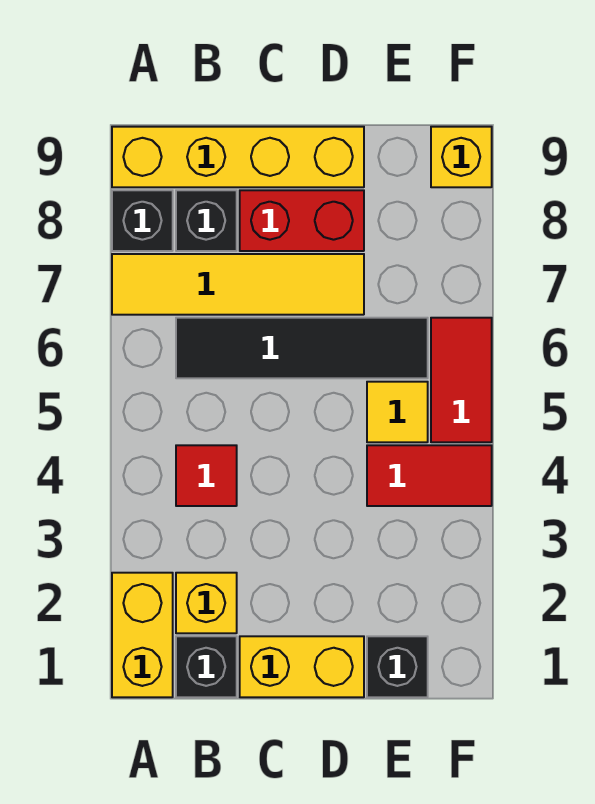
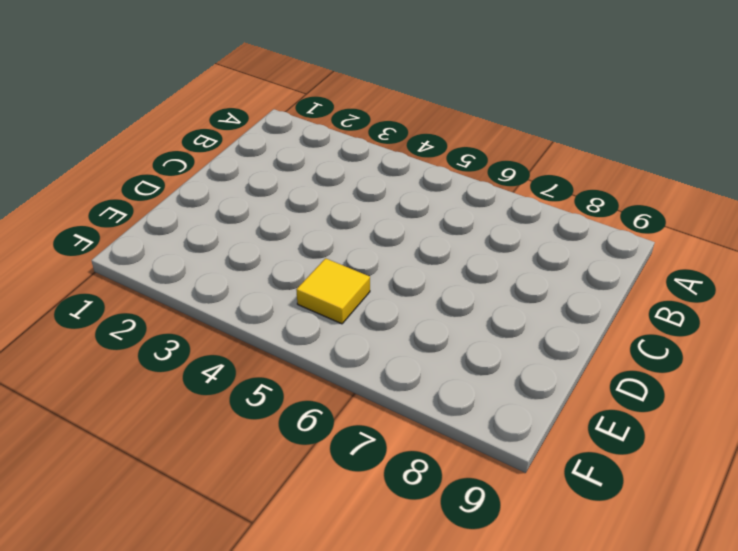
none -> yellow 1x2 brick [112,573,173,697]
none -> yellow 1x4 tile [112,254,364,315]
none -> black 1x1 brick [112,190,173,251]

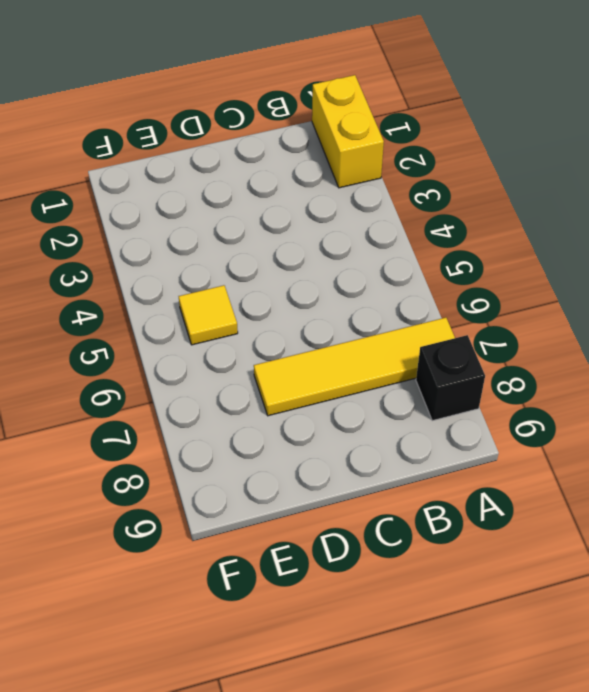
none -> yellow 1x4 brick [112,127,364,187]
none -> black 1x1 brick [176,636,237,697]
none -> yellow 1x1 brick [176,573,237,633]

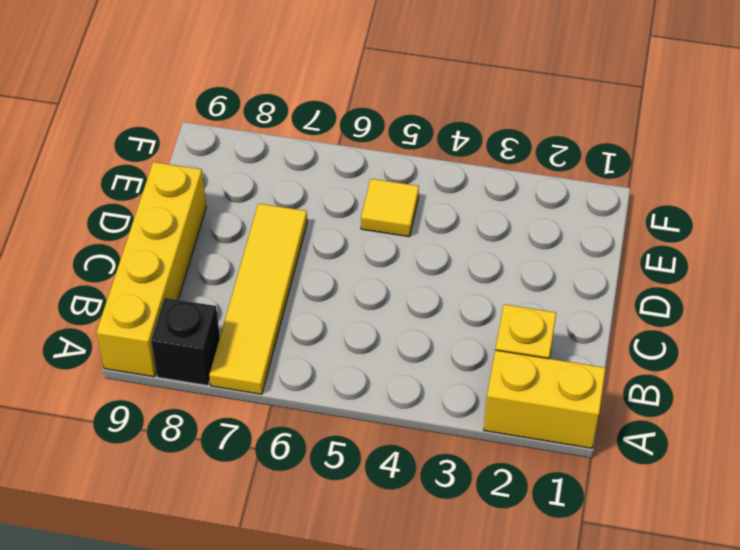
none -> black 1x1 brick [176,636,237,697]
none -> red 1x1 tile [176,445,237,506]
none -> black 1x4 tile [176,318,428,378]

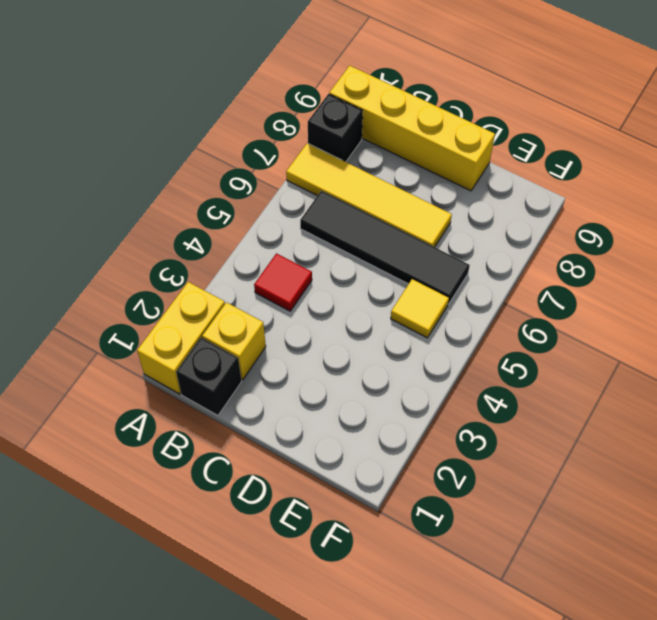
none -> black 1x1 brick [176,190,237,251]
none -> yellow 1x2 brick [240,636,364,697]
none -> red 1x2 brick [240,190,364,251]

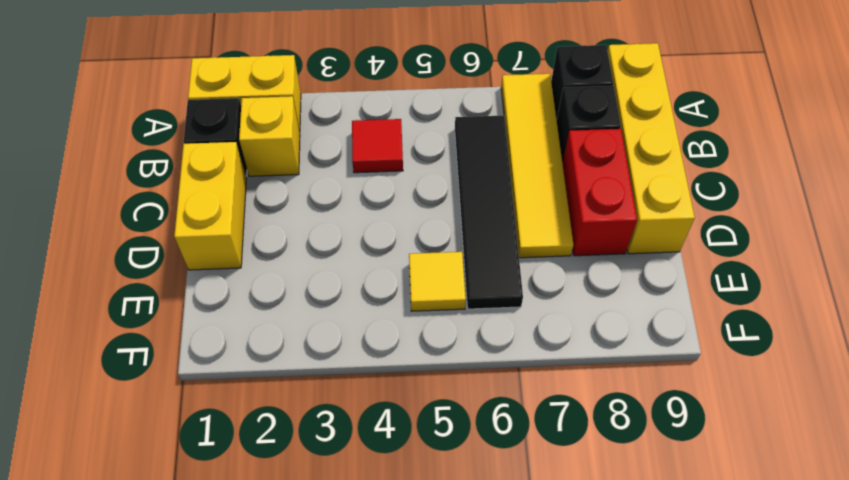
none -> black 1x1 brick [367,636,428,697]
none -> red 1x2 tile [367,445,492,506]
none -> red 1x2 tile [431,318,492,442]

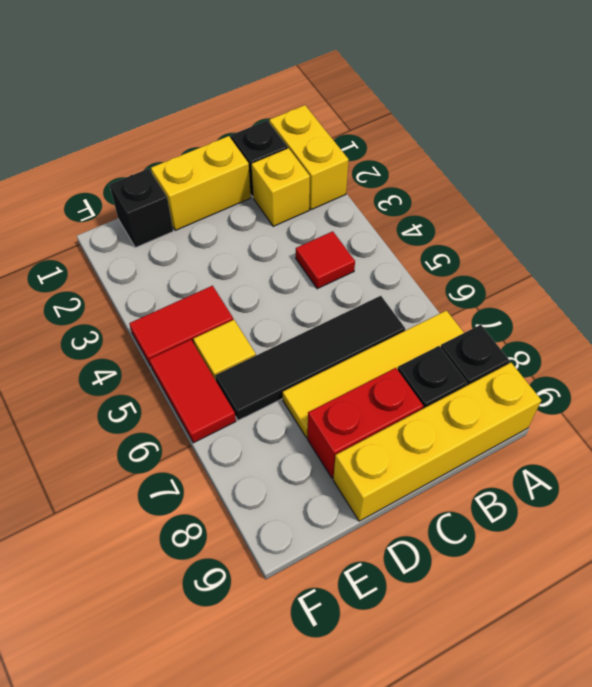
none -> yellow 1x1 brick [431,127,492,187]

